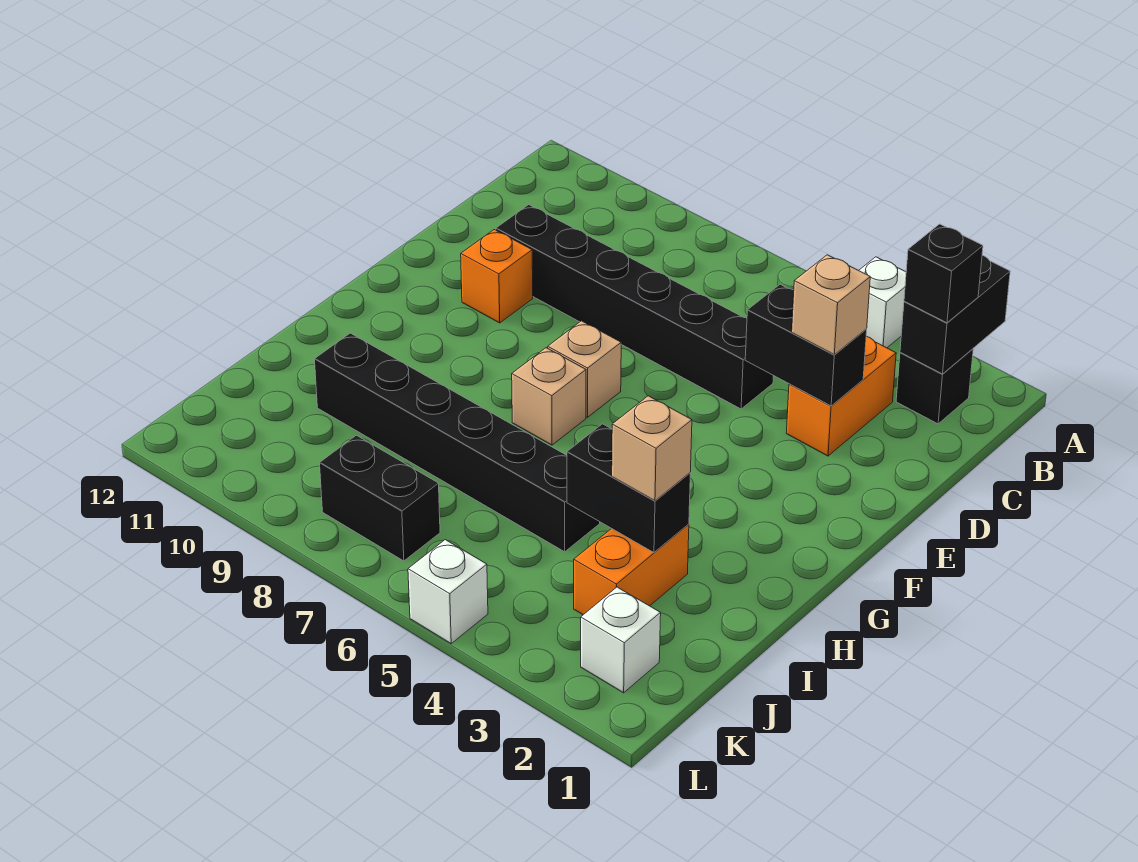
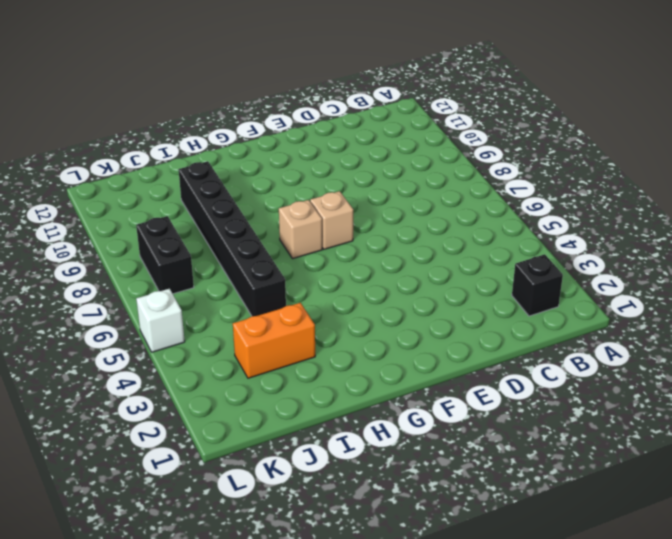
none -> white 1x1 brick [859,257,906,348]
none -> orange 1x2 brick [786,336,896,456]
none -> black 1x6 brick [496,205,773,409]

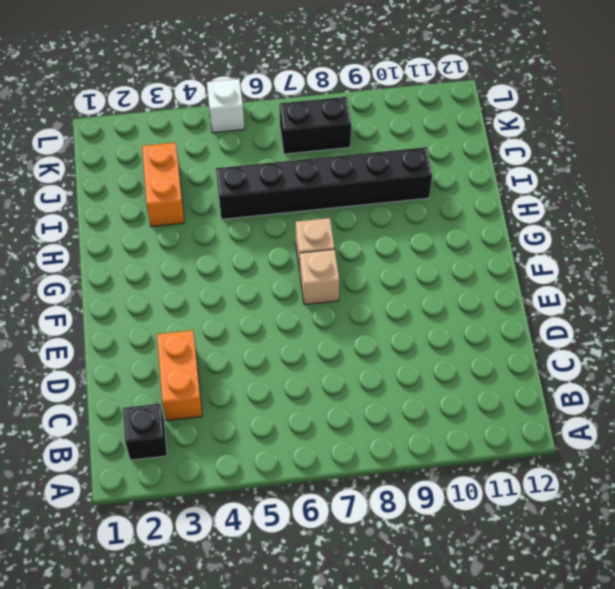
none -> white 1x1 brick [859,257,906,348]
none -> black 1x6 brick [496,205,773,409]
none -> orange 1x1 brick [461,230,533,323]

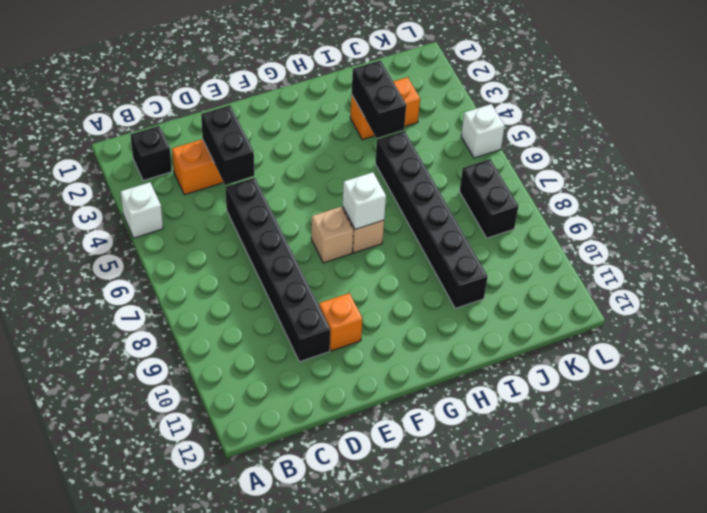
white 1x1 brick [343,172,386,229] -> white 1x1 brick moved to [581,587,661,693]
none -> black 1x2 brick [900,255,1010,374]
none -> black 1x1 brick [904,224,983,323]
none -> tan 1x1 brick [792,255,870,355]

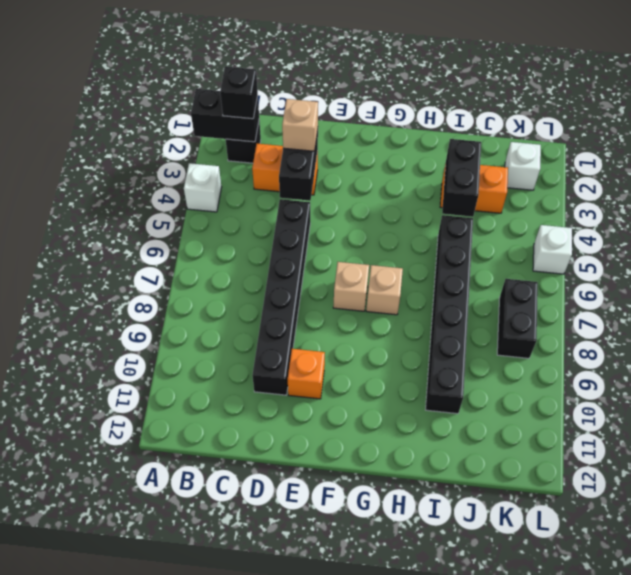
none -> tan 1x1 brick [612,396,692,501]

